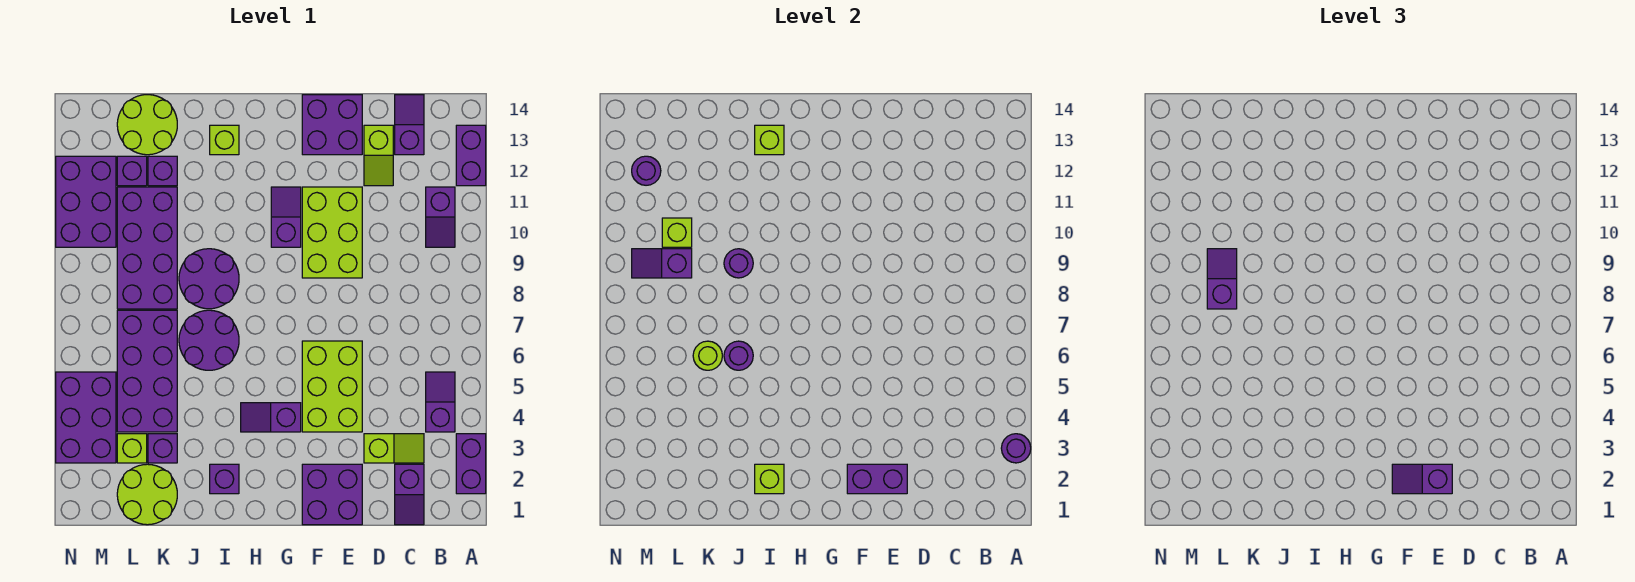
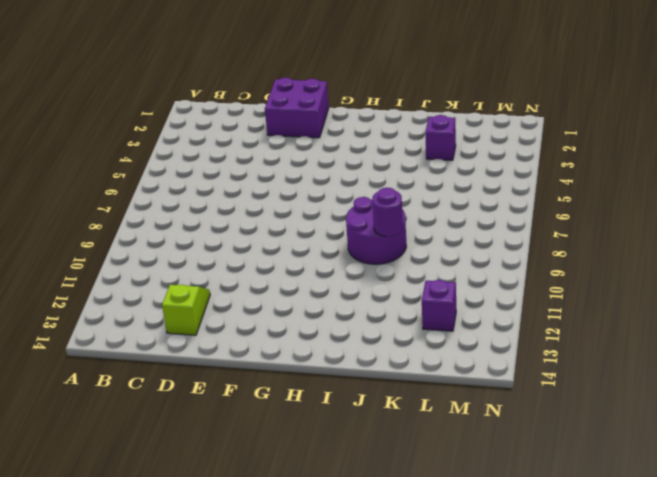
none -> purple 1x2 brick [456,434,486,494]
none -> purple 1x2 brick [456,125,486,186]
none -> purple 1x2 slope [426,372,455,432]
none -> purple 1x2 slope [426,187,455,247]

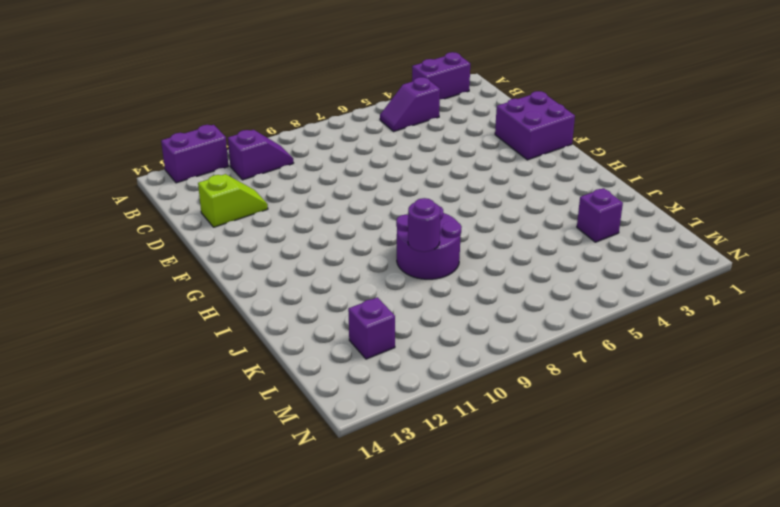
none -> purple 1x2 slope [395,464,424,525]
none -> lime 1x2 slope [364,434,424,463]
none -> purple 1x2 slope [395,95,424,155]
none -> lime 2x3 brick [302,341,362,432]

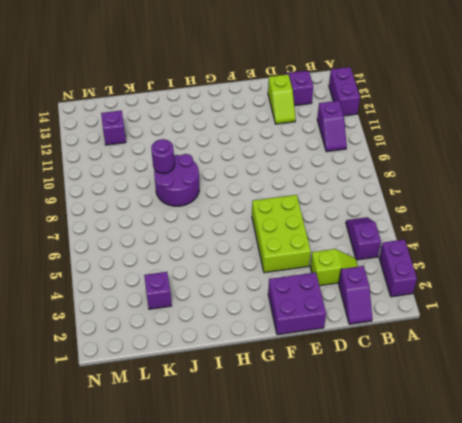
none -> lime 2x3 brick [302,187,362,278]
none -> purple 2x2 brick [302,95,362,155]
none -> purple 1x2 slope [241,403,301,432]
none -> purple 1x2 slope [271,187,301,247]

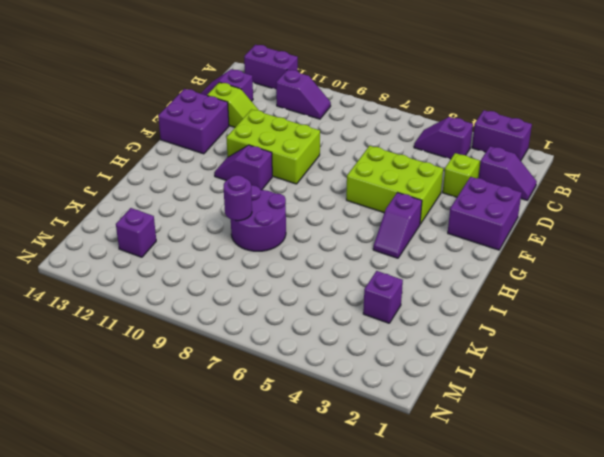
none -> purple 1x1 brick [210,464,239,494]
none -> purple 2x2 round brick [179,310,239,370]
none -> lime 1x1 brick [210,125,239,155]
none -> lime 2x2 round brick [117,464,177,525]

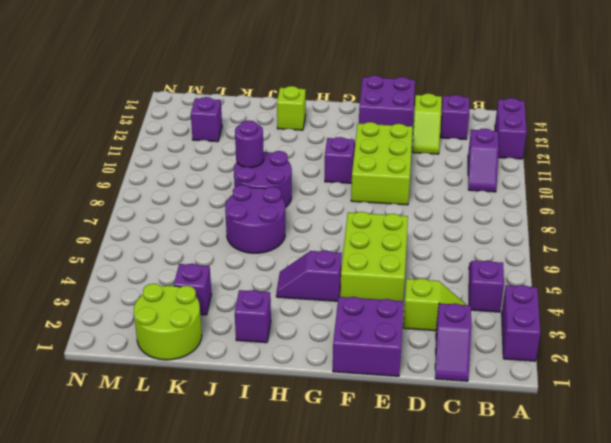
none -> purple 2x4 brick [117,310,177,432]
none -> purple 2x4 brick [117,187,177,309]
none -> purple 1x1 brick [148,156,177,186]
none -> lime 2x2 round brick [117,95,177,155]

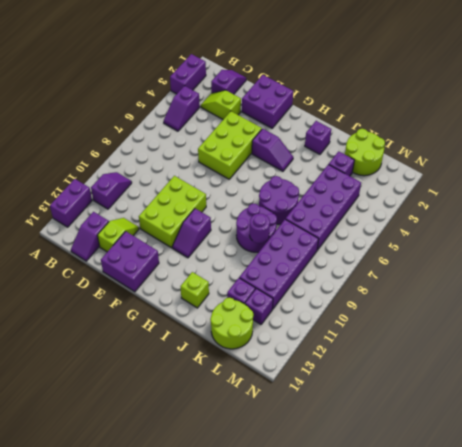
none -> lime 1x1 brick [117,434,147,463]
none -> purple 2x3 brick [56,372,116,463]
none -> purple 2x3 brick [56,156,116,247]
none -> purple 1x1 round brick [1001,434,1031,463]

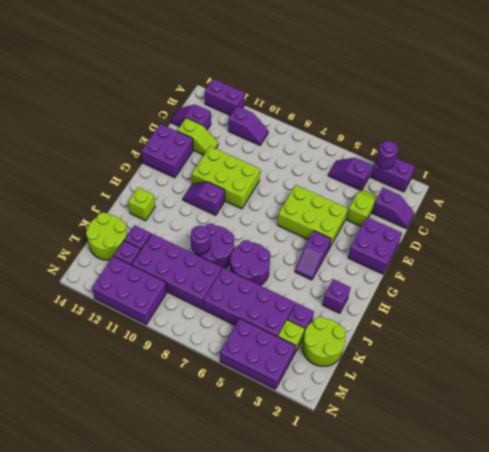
none -> purple 1x2 brick [847,464,907,494]
none -> lime 1x1 brick [755,464,784,494]
none -> lime 1x1 brick [755,125,784,155]
none -> purple 1x1 round brick [724,341,753,370]

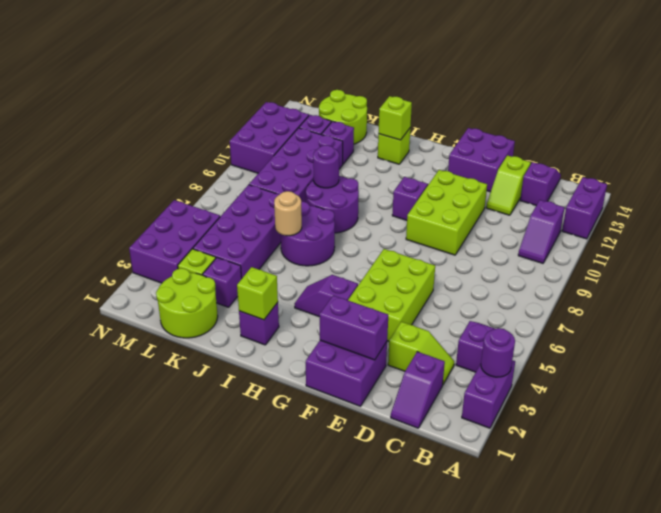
tan 1x1 round brick [274,191,302,236] -> purple 1x1 round brick [724,341,753,370]
none -> lime 1x1 round brick [693,341,722,370]
none -> purple 1x2 slope [632,249,692,278]
none -> lime 1x1 brick [662,218,692,247]
none -> purple 1x1 round brick [632,156,661,185]

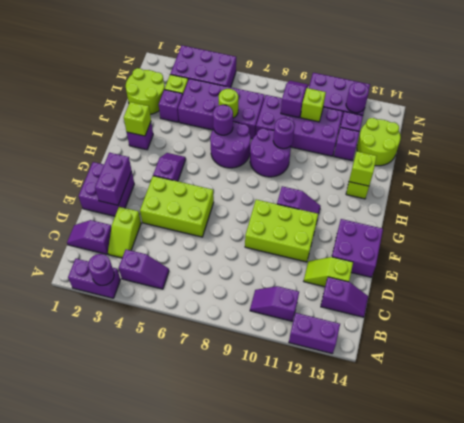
none -> purple 1x2 slope [1392,464,1452,494]
none -> purple 1x2 slope [1207,249,1237,309]

